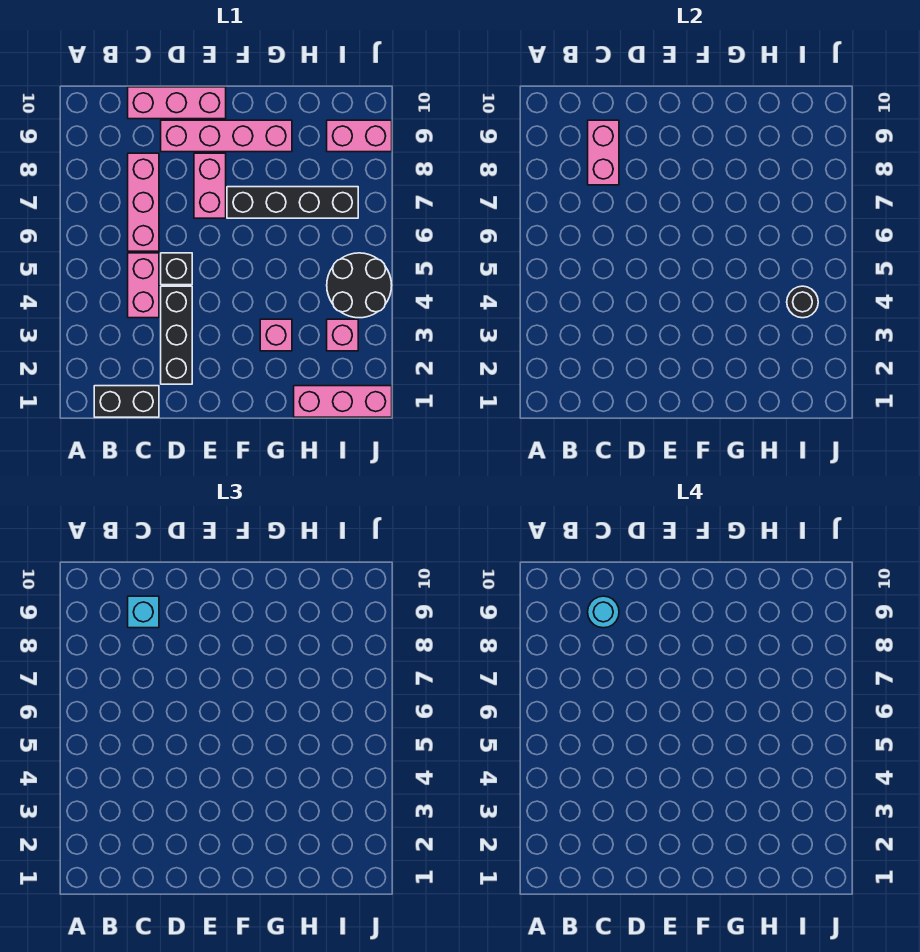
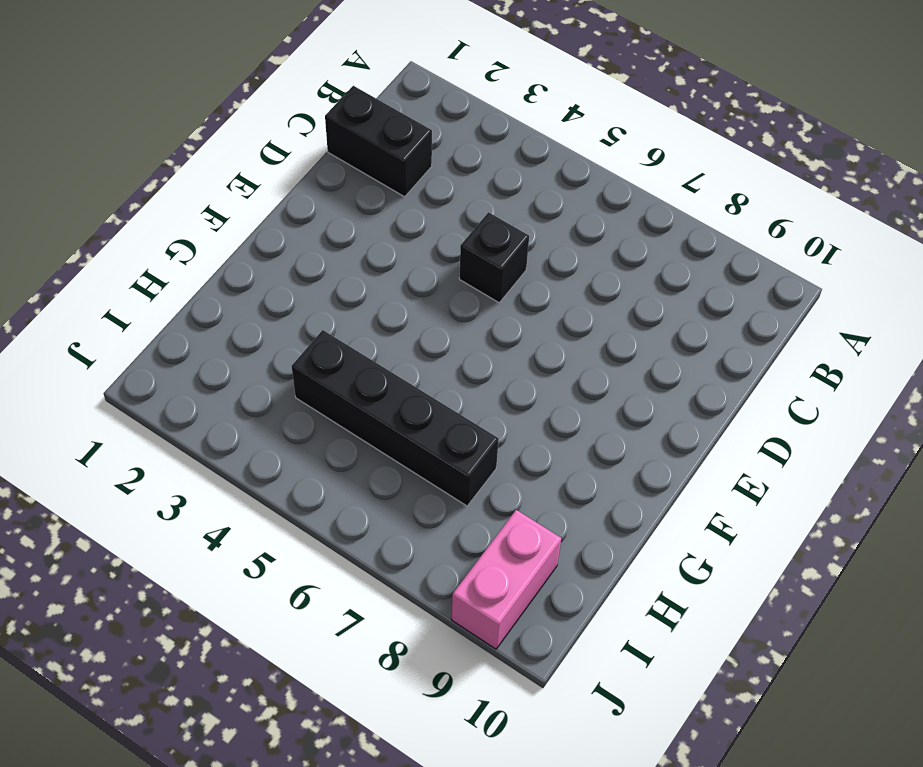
black 1x2 brick [325,86,432,197] -> black 1x2 brick turned to [94,386,159,417]
black 1x4 brick [292,330,499,506] -> black 1x4 brick turned to [227,187,358,218]
none -> pink 1x2 brick [128,253,159,318]
none -> pink 1x3 brick [128,153,159,251]
none -> pink 1x3 brick [128,87,226,119]

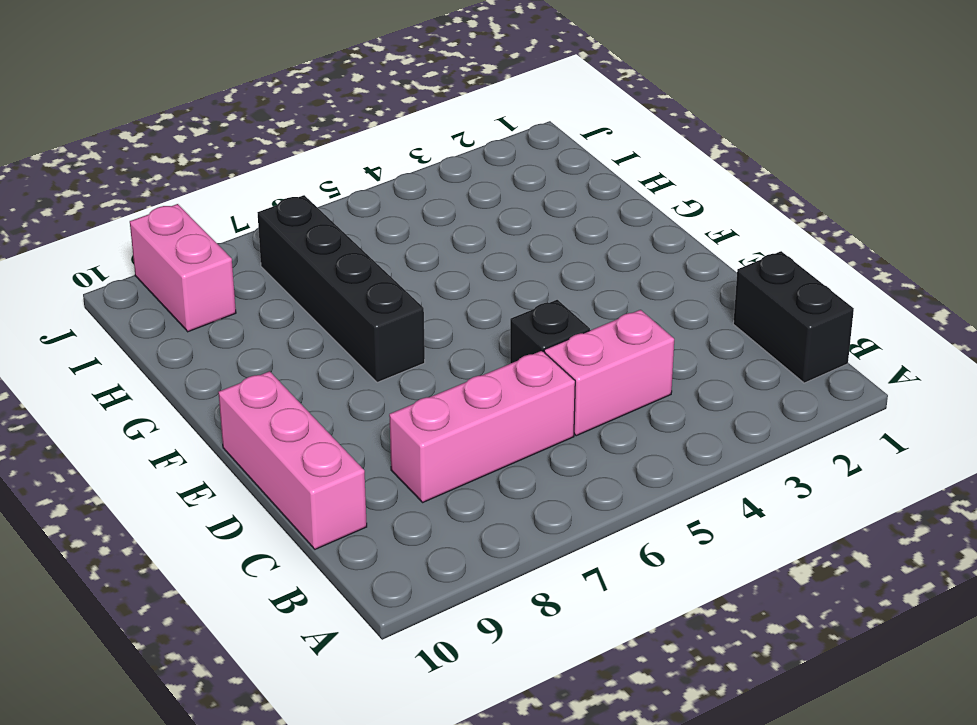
none -> black 1x3 brick [161,286,192,384]
none -> pink 1x4 brick [161,120,292,152]
none -> pink 1x2 brick [194,153,226,218]

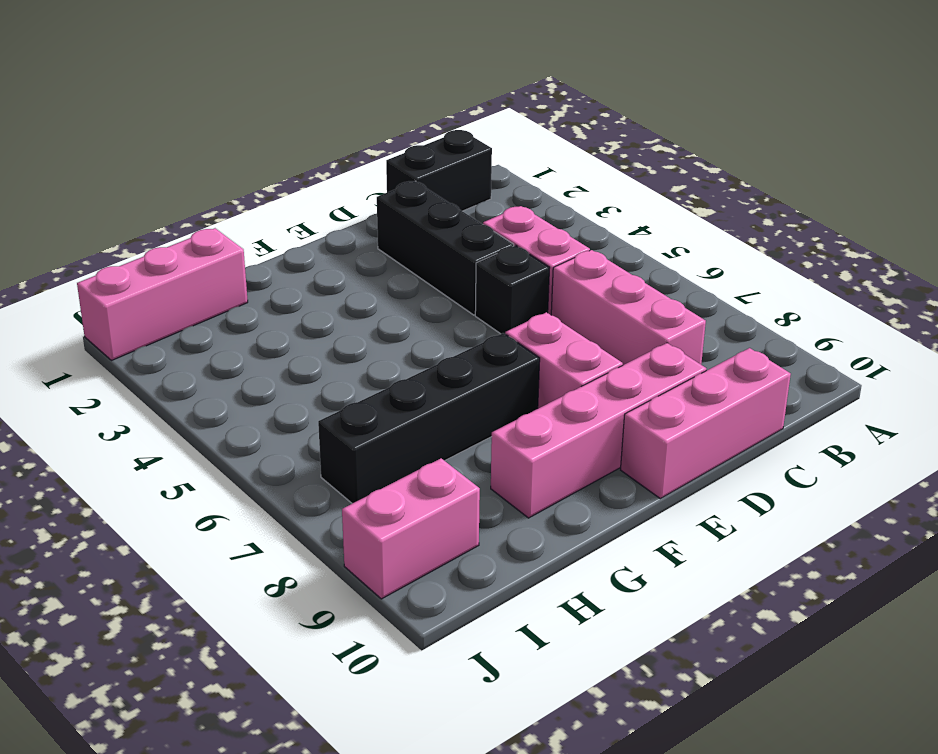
none -> pink 1x1 brick [260,319,292,351]
none -> pink 1x1 brick [327,319,358,351]
none -> black 2x2 round brick [327,253,392,318]

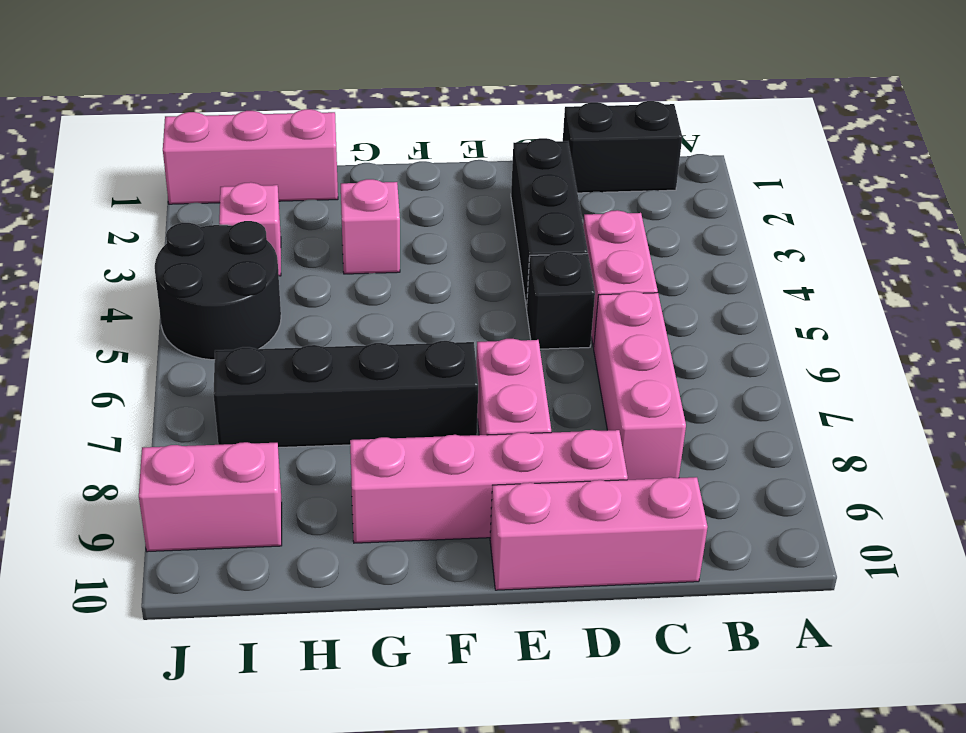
none -> pink 1x2 brick [588,120,619,185]
none -> black 1x1 round brick [787,286,818,318]
none -> cyan 1x1 brick [128,596,159,628]

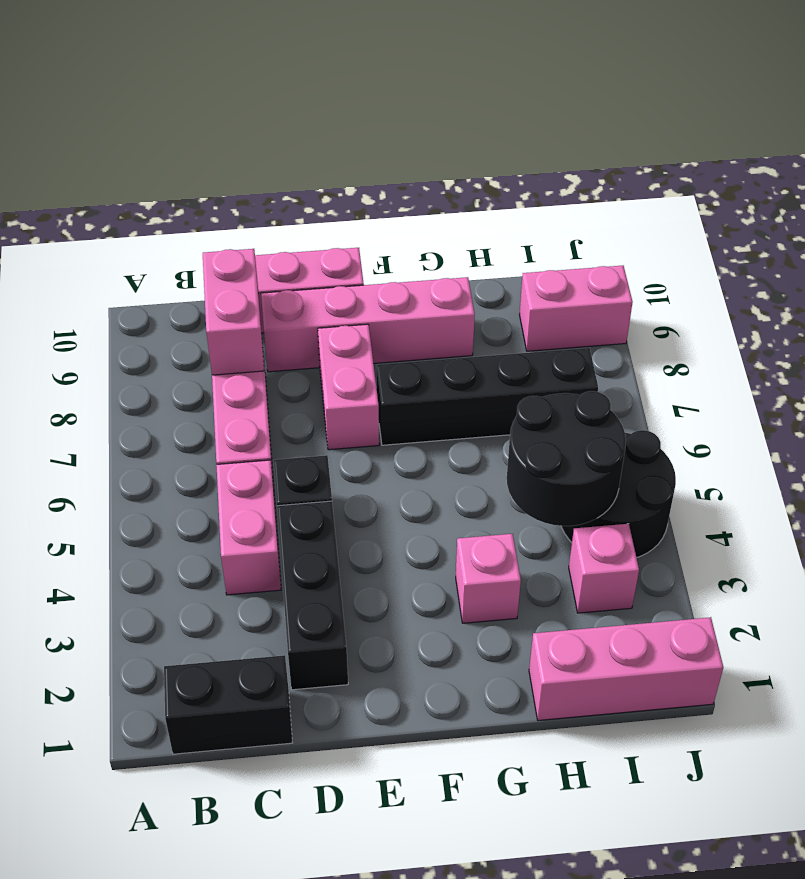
black 2x2 round brick [507,391,626,526] -> black 1x1 round brick [787,286,818,318]
none -> cyan 1x1 brick [128,596,159,628]
none -> cyan 1x1 round brick [588,596,619,628]

